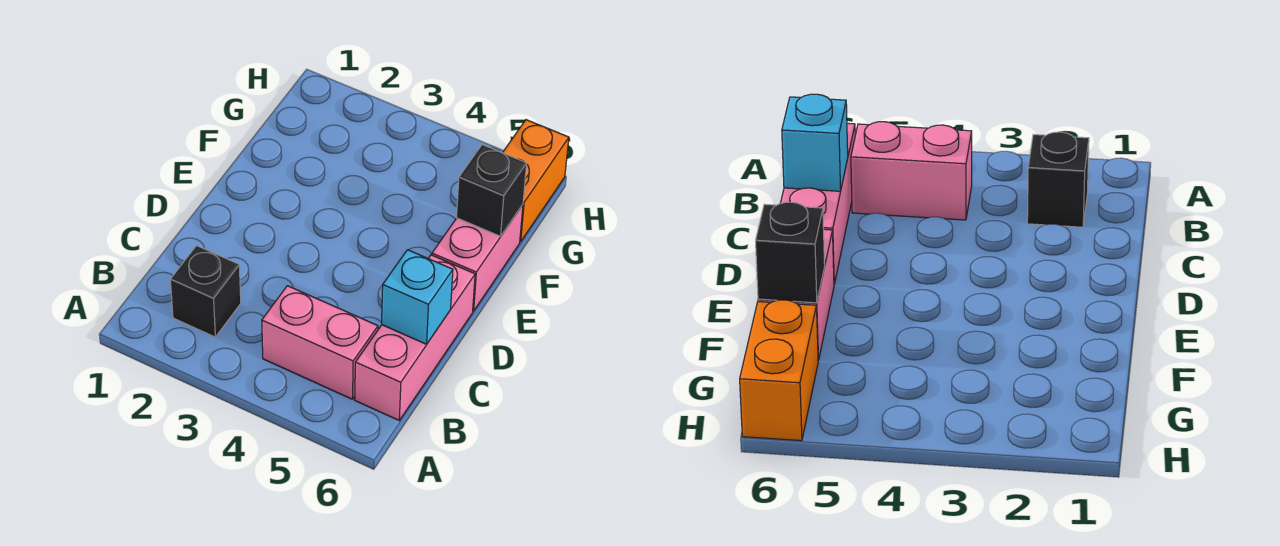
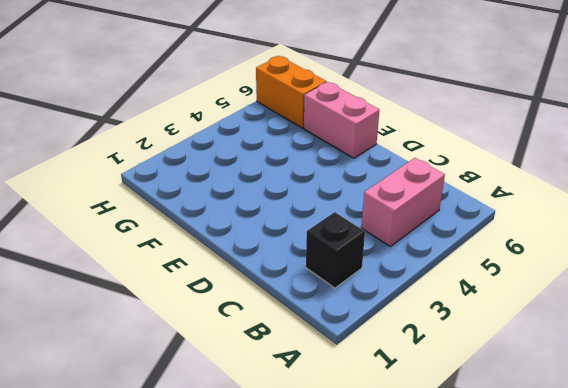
none -> pink 1x3 brick [355,255,475,420]
none -> cyan 1x1 brick [382,250,453,344]

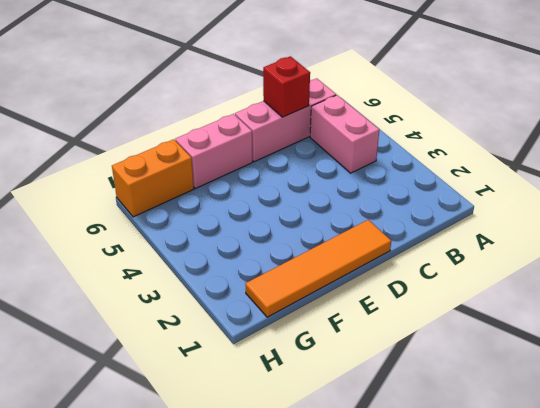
red 1x1 brick [263,56,310,117] -> cyan 1x1 brick [382,250,453,344]
orange 1x4 tile [245,220,391,317] -> none
none -> black 1x1 brick [170,246,241,337]
none -> black 1x1 brick [457,145,527,236]

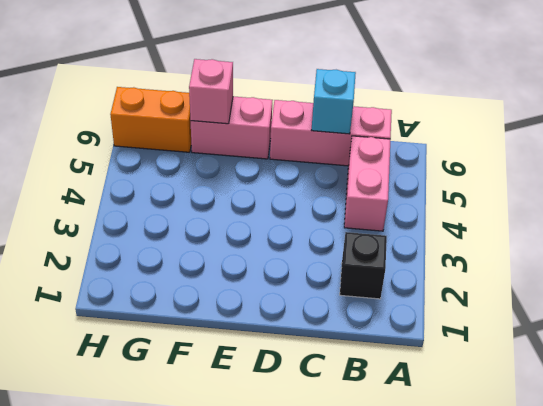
pink 1x1 brick [189,59,233,124] -> black 1x1 brick [457,145,527,236]

